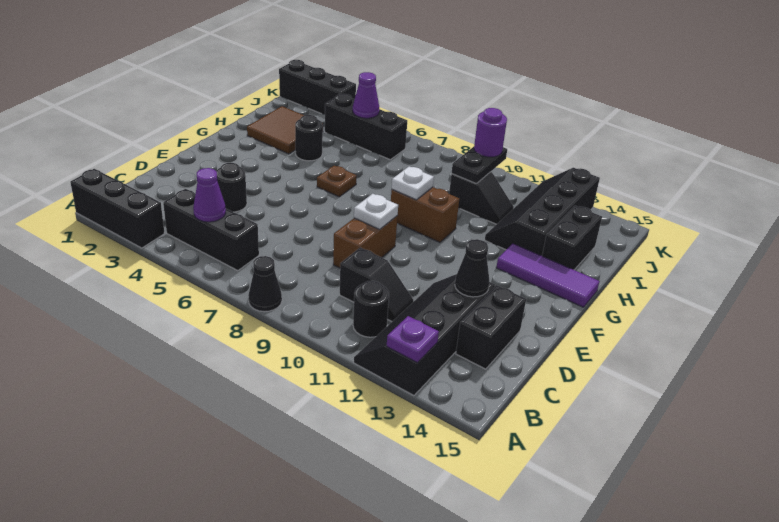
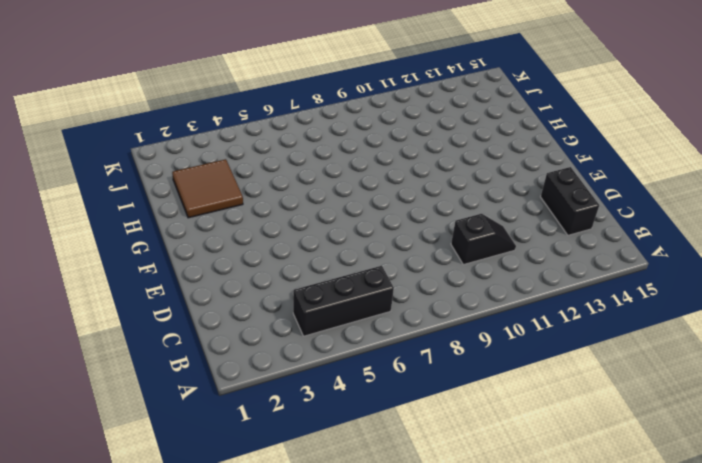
none -> black 1x3 brick [70,169,165,248]
none -> black 1x1 cone [248,256,282,312]
none -> black 2x4 slope [354,274,495,395]

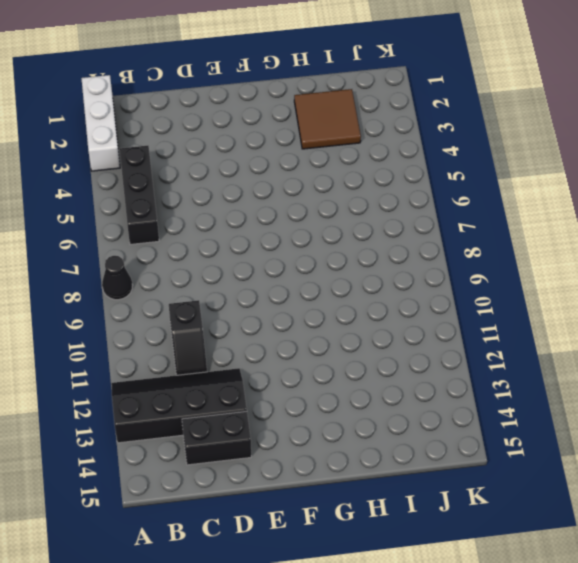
white 1x3 brick [81,75,120,171] -> black 1x3 brick [70,169,165,248]
none -> black 1x1 round brick [353,281,389,337]
none -> black 1x1 round brick [217,163,247,212]
none -> brown 1x2 brick [333,216,398,268]

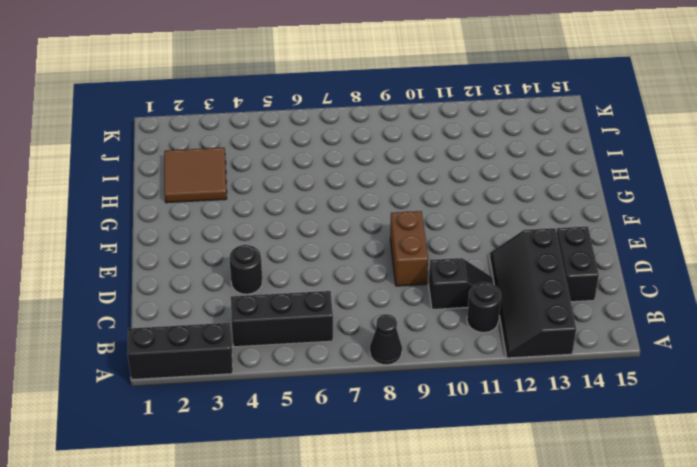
none -> brown 1x1 plate [317,166,357,197]
none -> brown 1x2 brick [391,187,459,242]
none -> purple 1x3 tile [496,244,599,307]

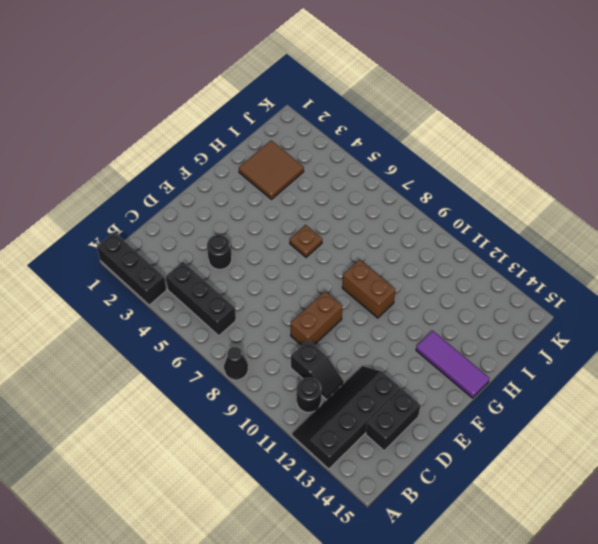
none -> black 1x1 round brick [295,115,323,161]
none -> black 2x4 slope [485,168,600,256]
none -> black 1x2 brick [542,206,602,270]

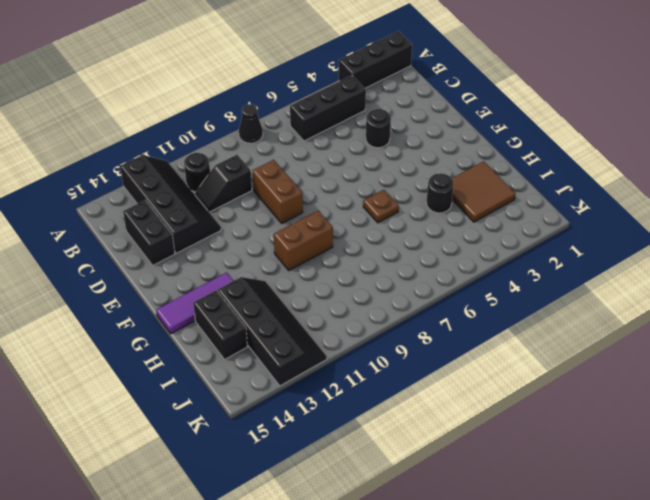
none -> black 1x2 slope [449,172,514,224]
none -> black 1x3 brick [325,94,407,160]
none -> black 1x3 brick [279,60,356,114]

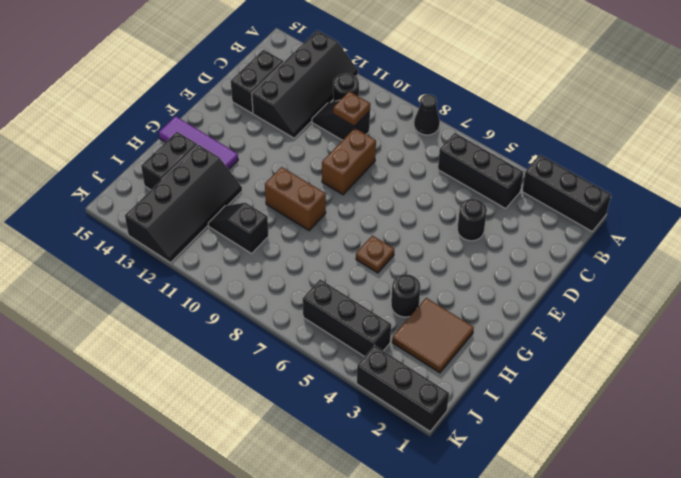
brown 1x1 plate [333,91,370,126] -> none
none -> purple 1x1 plate [387,316,439,363]
none -> purple 1x1 cone [193,168,226,222]
none -> black 1x1 cone [455,239,490,297]

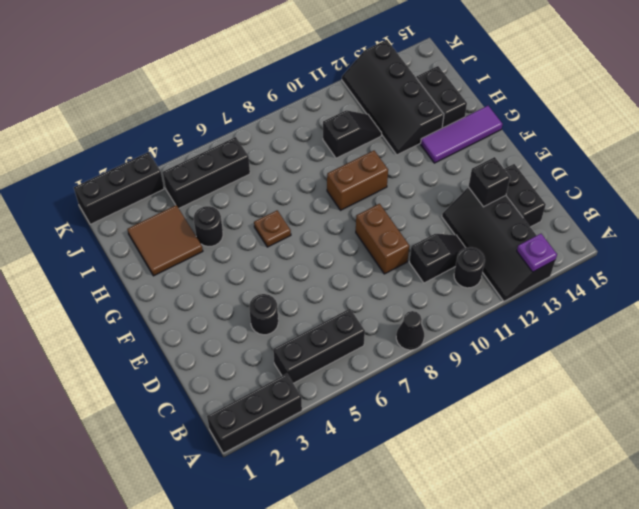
black 1x1 brick [469,157,510,207] -> black 1x1 cone [455,239,490,297]
none -> purple 1x1 cone [193,168,226,222]
none -> white 1x1 plate [354,194,398,229]
none -> white 1x1 plate [392,166,434,200]

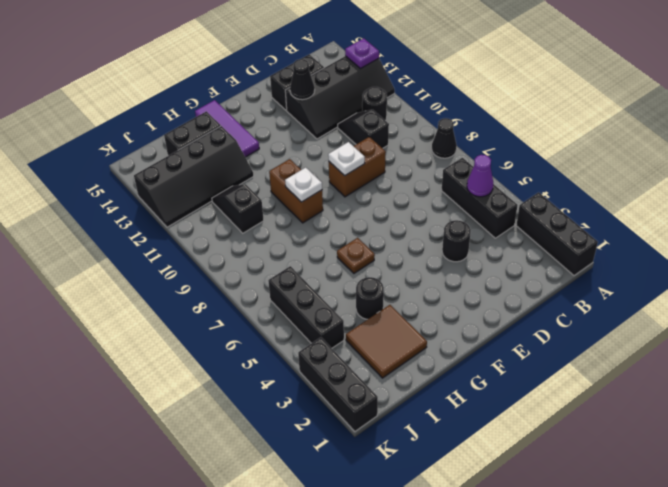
none -> black 1x2 plate [452,147,507,184]
none -> purple 1x1 cone [353,72,379,118]
none -> purple 1x1 round brick [474,108,507,157]

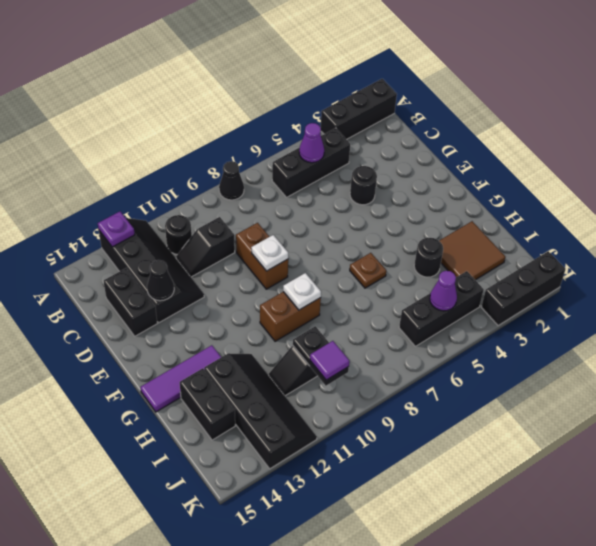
purple 1x1 tile [310,341,349,380] -> purple 1x1 round brick [474,108,507,157]

